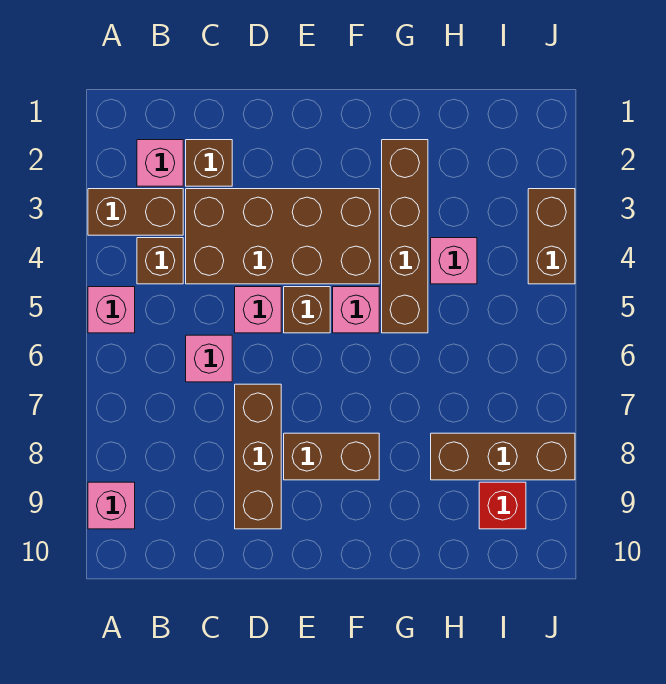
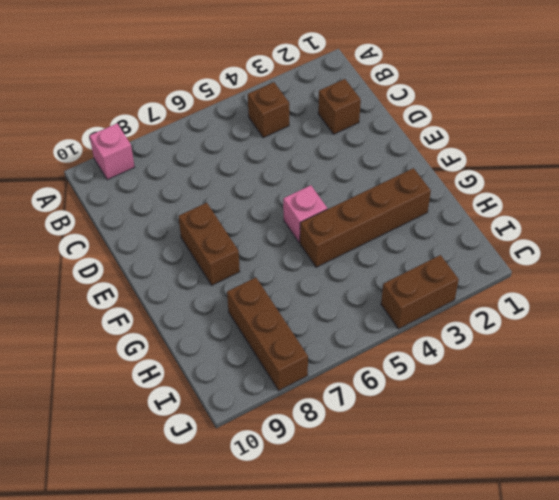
none -> brown 1x2 brick [88,189,183,235]
none -> pink 1x1 brick [88,287,135,333]
none -> pink 1x1 brick [137,140,183,186]

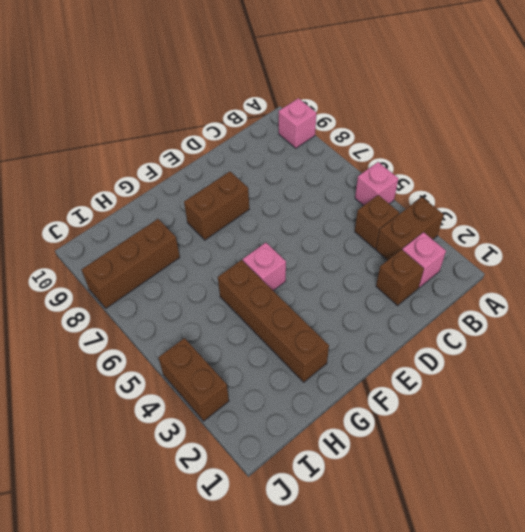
none -> brown 2x4 brick [186,189,379,284]
none -> pink 1x1 brick [186,335,232,382]
none -> pink 1x1 brick [235,287,281,333]

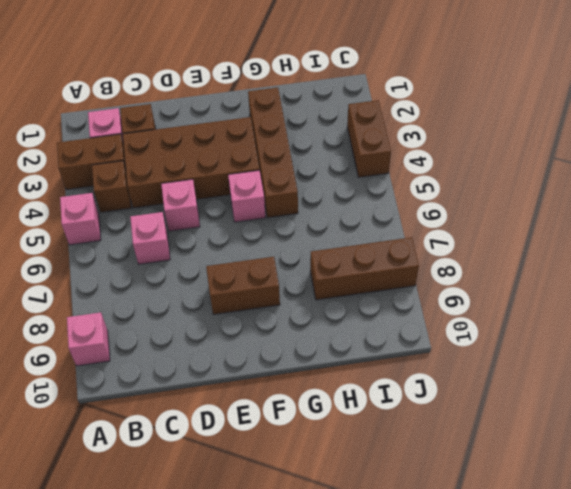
none -> brown 1x3 brick [235,384,281,529]
none -> brown 1x1 brick [284,287,330,333]
none -> pink 1x1 brick [431,238,477,284]

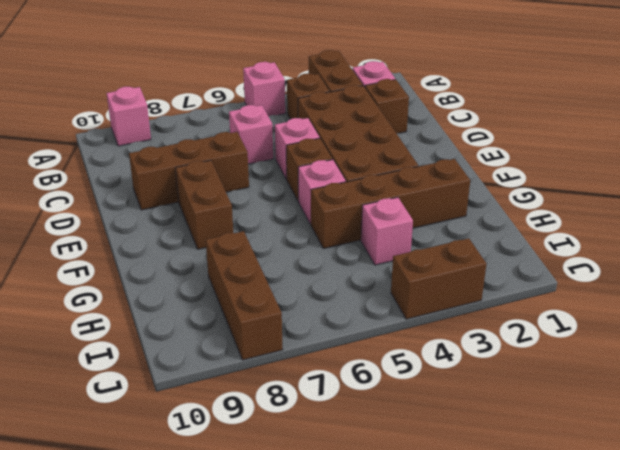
none -> red 1x1 brick [479,482,526,529]

